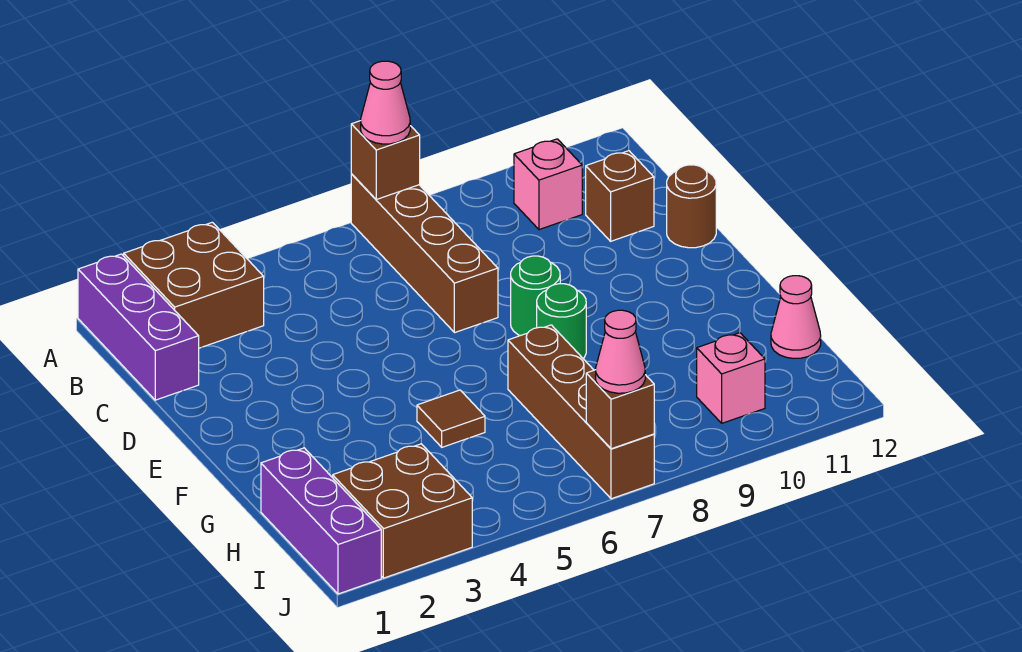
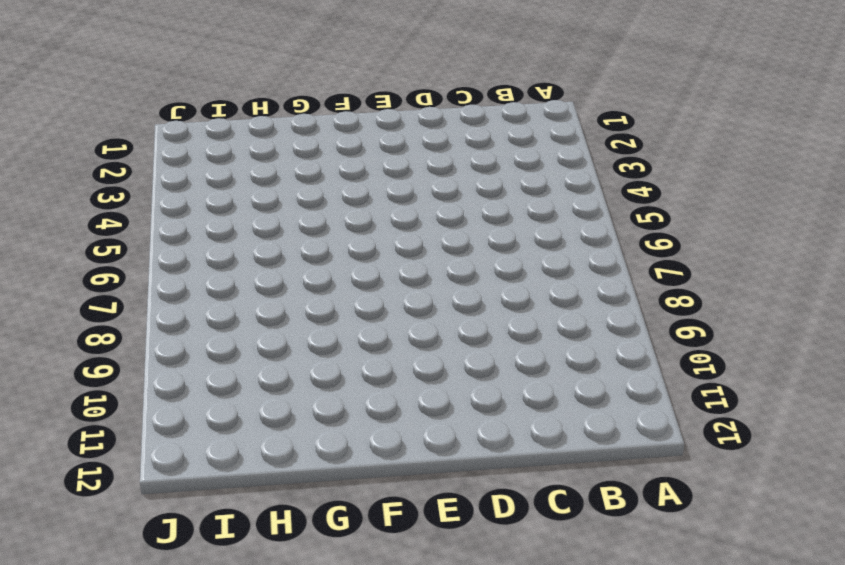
none -> purple 1x3 brick [78,254,199,400]
none -> brown 2x2 brick [124,222,264,348]
none -> brown 1x4 brick [351,174,498,333]

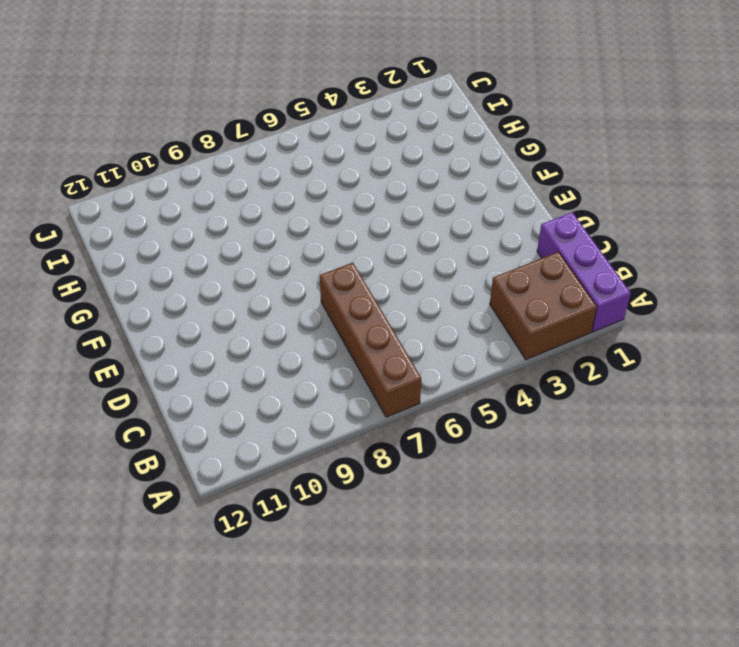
none -> pink 1x1 brick [514,139,582,230]
none -> brown 1x1 brick [586,151,654,241]
none -> brown 1x1 round brick [667,165,716,248]

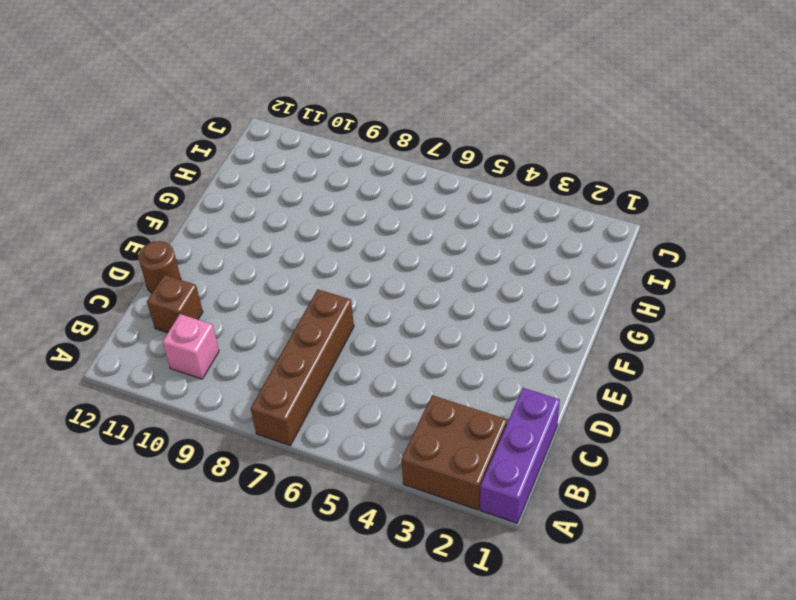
none -> green 1x1 round brick [511,256,560,336]
none -> green 1x1 round brick [537,284,586,358]
none -> brown 1x1 tile [417,390,485,447]

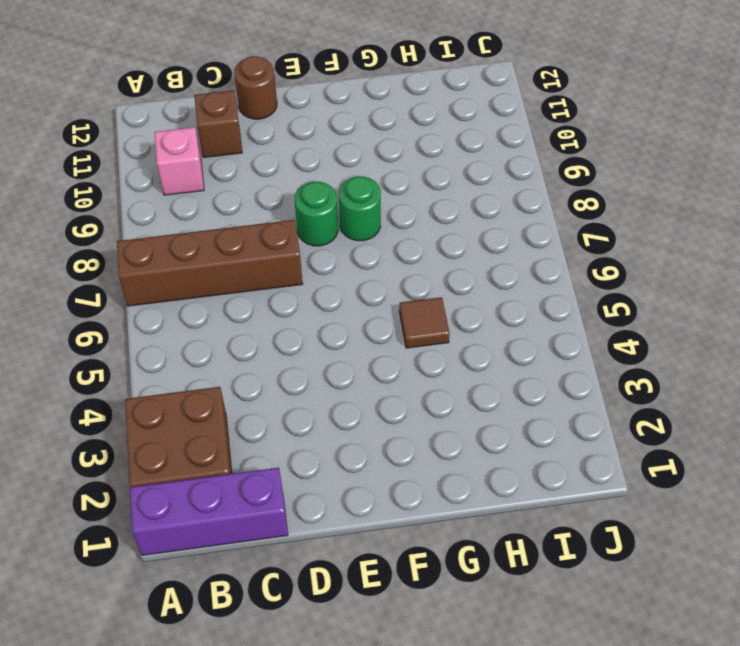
none -> brown 1x4 brick [508,325,654,499]
none -> purple 1x3 brick [261,448,381,594]
none -> pink 1x1 cone [771,276,821,358]

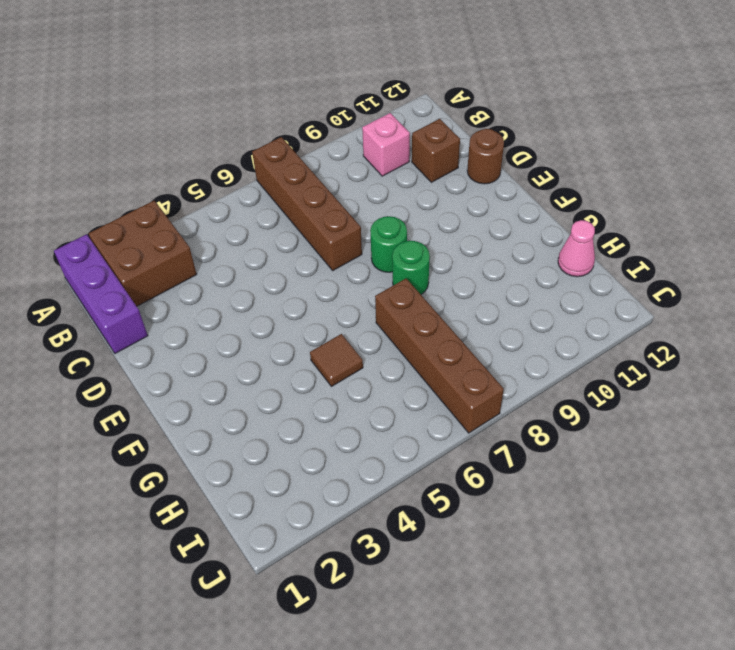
none -> purple 1x3 brick [261,448,381,594]
none -> brown 2x2 brick [333,444,472,578]
none -> pink 1x1 brick [697,333,765,423]

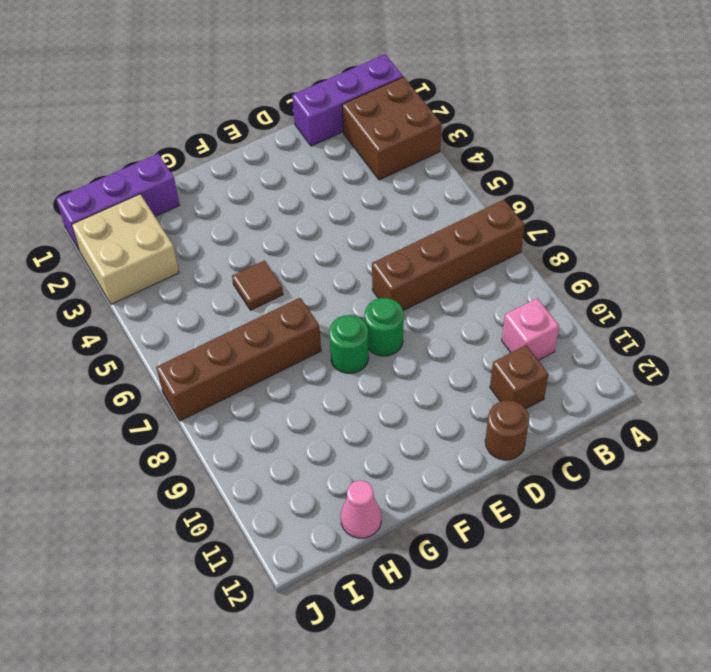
tan 2x2 brick [72,194,179,304] -> brown 2x2 brick [333,444,472,578]
none -> pink 1x1 brick [697,333,765,423]
none -> brown 1x1 brick [351,121,420,199]
none -> brown 1x1 brick [586,370,654,449]

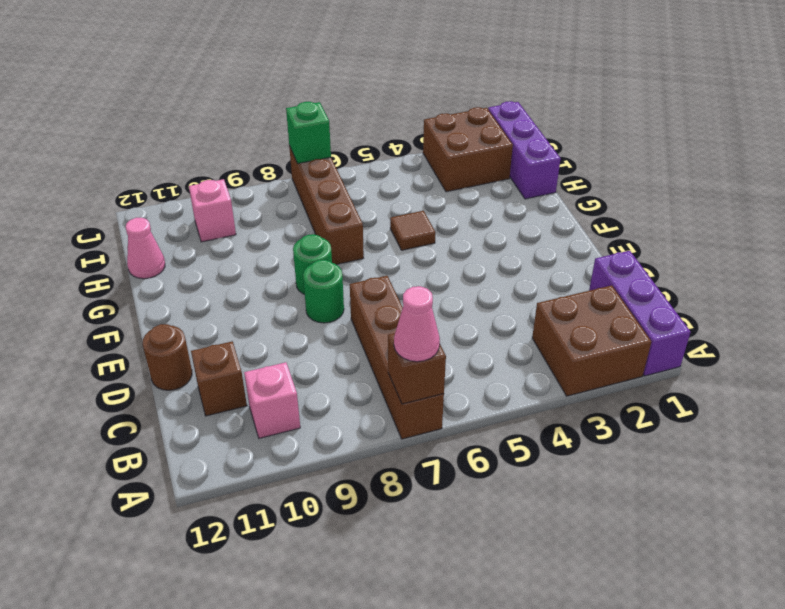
green 1x1 brick [286,102,331,163] -> brown 1x1 brick [586,370,654,449]
none -> pink 1x1 cone [596,310,645,393]

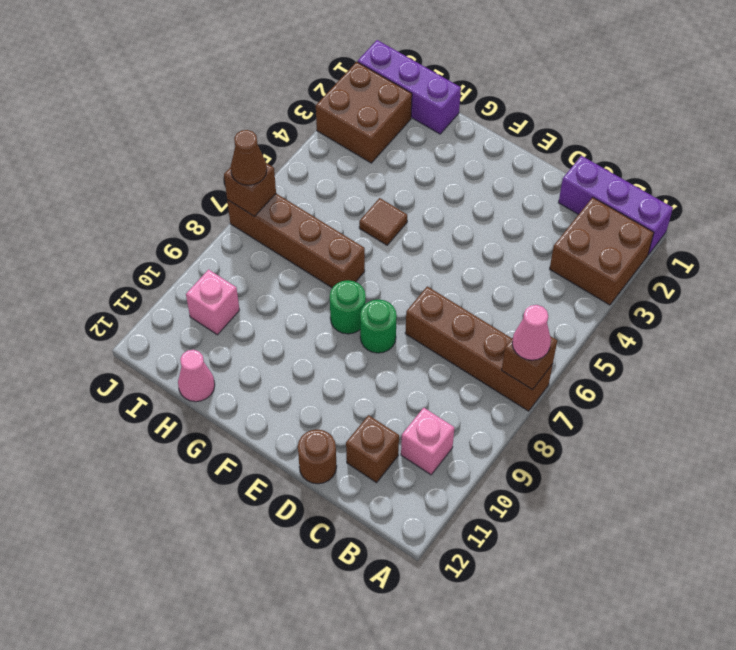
brown 1x1 cone [231,130,267,185] -> pink 1x1 cone [596,310,645,393]

